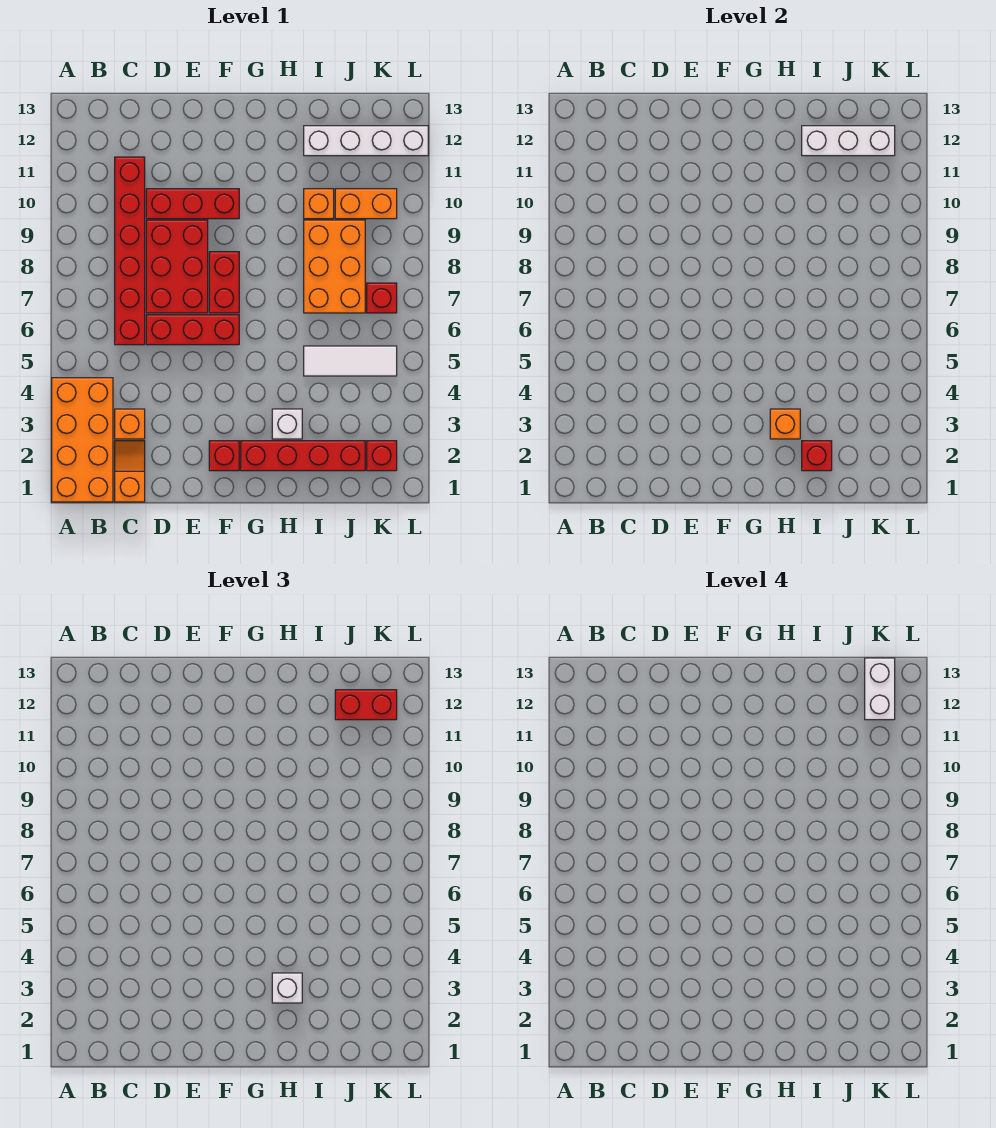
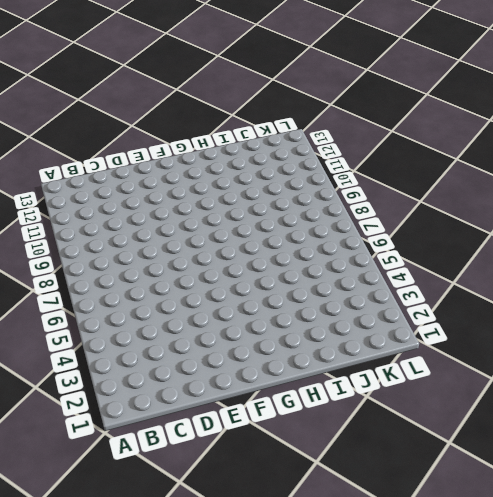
none -> orange 2x4 brick [52,378,113,502]
none -> orange 1x2 slope [115,441,145,502]
none -> orange 1x1 brick [115,409,145,439]

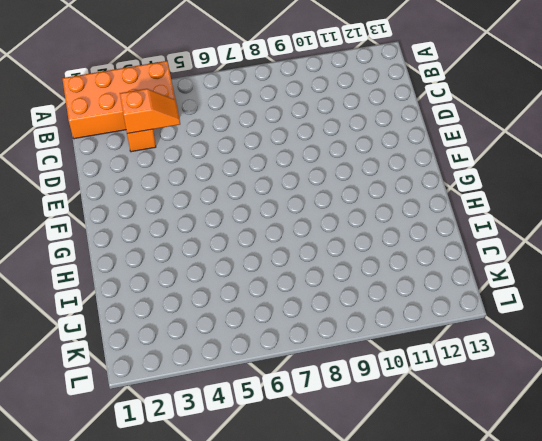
orange 1x2 slope [120,89,180,134] -> orange 1x2 slope moved to [115,441,145,502]
none -> red 1x6 brick [115,157,145,345]
none -> red 1x3 brick [146,315,239,345]
none -> red 2x3 brick [146,220,208,313]

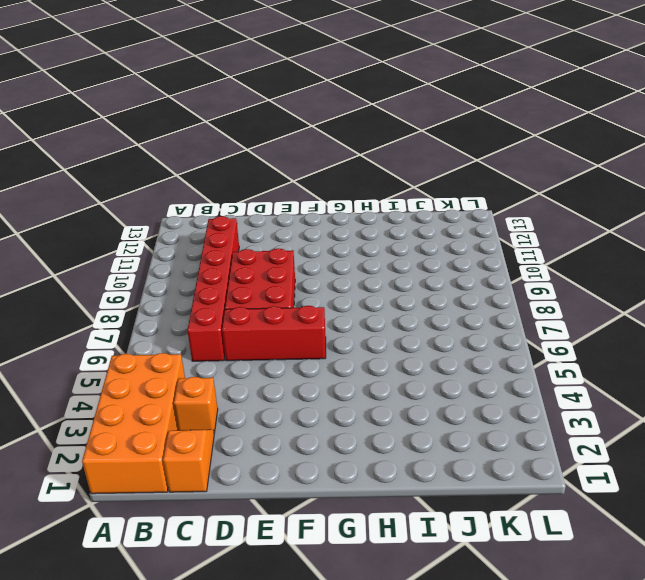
none -> red 1x3 brick [146,189,239,219]
none -> red 1x1 brick [209,441,239,471]
none -> red 1x2 brick [209,252,239,313]

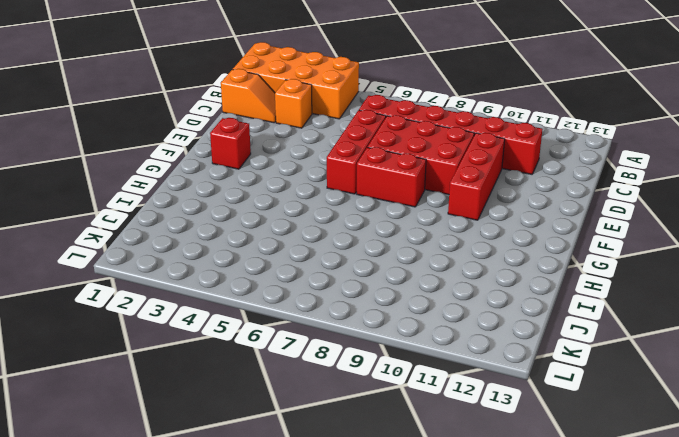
none -> red 1x4 brick [241,441,365,471]
none -> white 1x1 brick [272,409,302,439]
none -> white 1x3 tile [304,346,397,376]

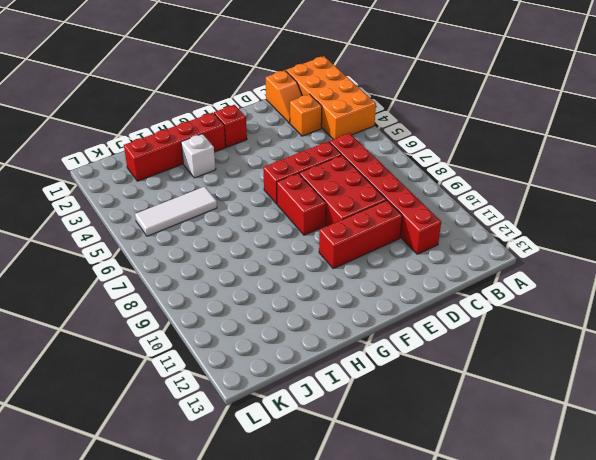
none -> orange 2x3 brick [304,220,365,313]
none -> orange 1x1 brick [304,189,334,219]
none -> white 1x4 brick [304,126,428,156]

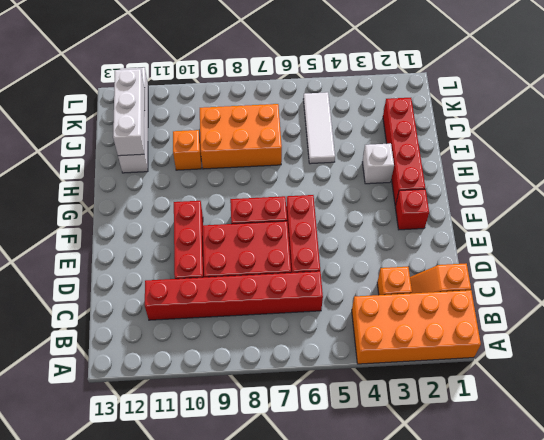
none -> orange 1x2 brick [335,189,397,219]
none -> red 1x1 brick [367,441,397,471]
none -> red 1x1 brick [367,283,397,313]

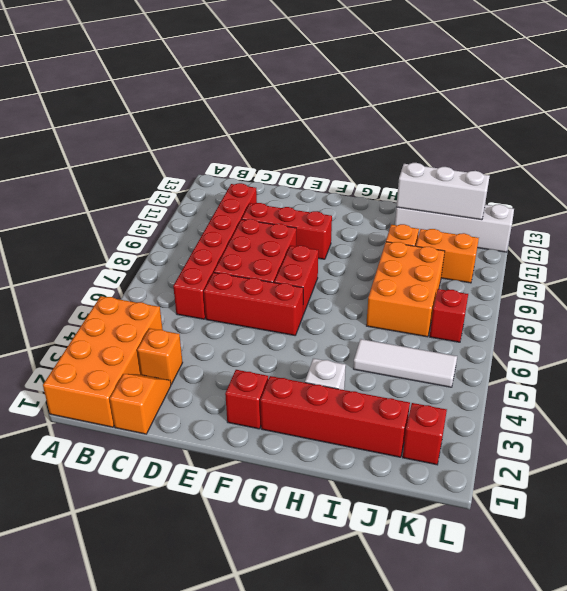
none -> orange 1x1 brick [770,409,800,439]
none -> red 1x1 brick [802,441,832,471]
none -> white 1x1 brick [272,973,302,1003]

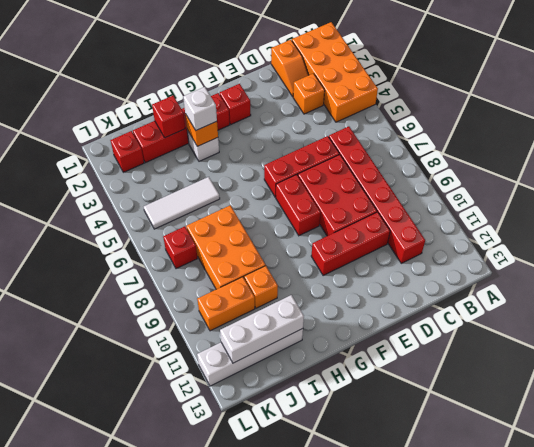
none -> red 1x2 brick [335,690,397,720]
none -> white 1x2 brick [865,658,895,720]

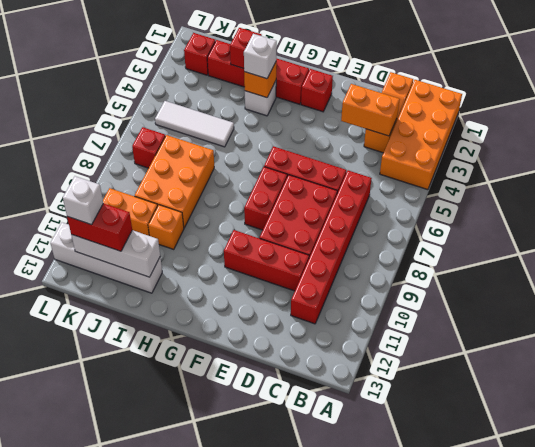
orange 1x2 brick [341,84,400,136] -> none
white 1x1 brick [63,176,103,225] -> white 1x2 brick [865,658,895,720]

